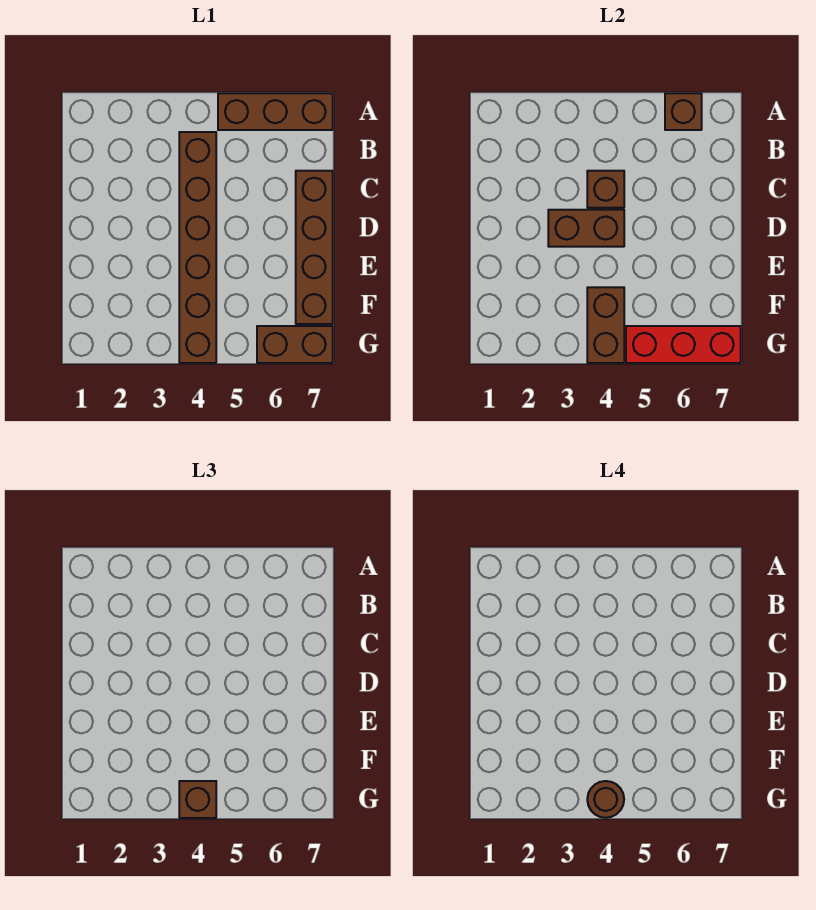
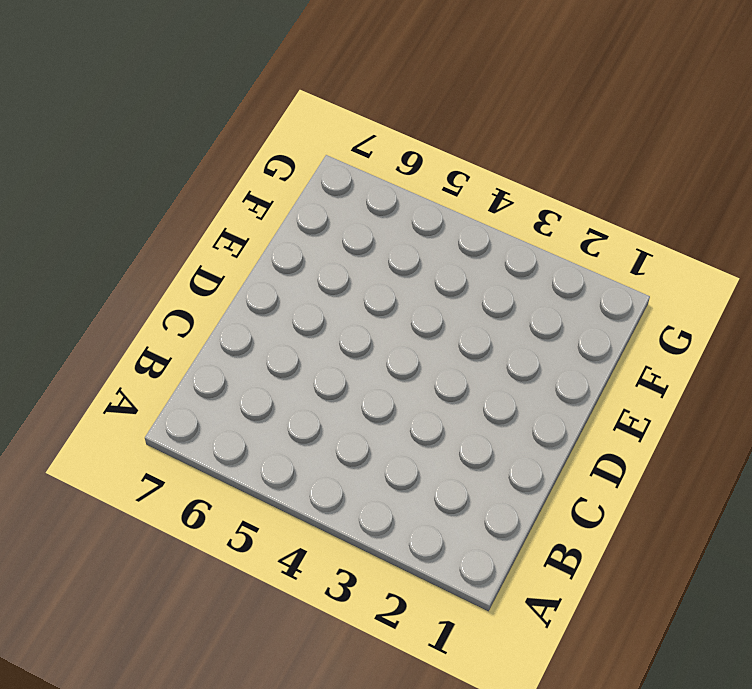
none -> brown 1x3 brick [218,93,333,130]
none -> brown 1x6 brick [179,132,216,363]

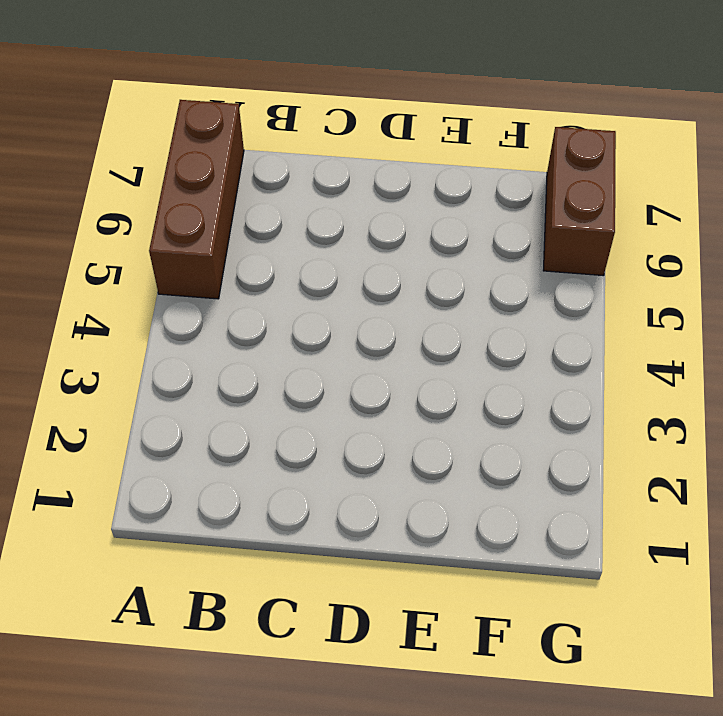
none -> brown 1x6 brick [179,132,216,363]
none -> brown 1x4 brick [296,171,333,324]

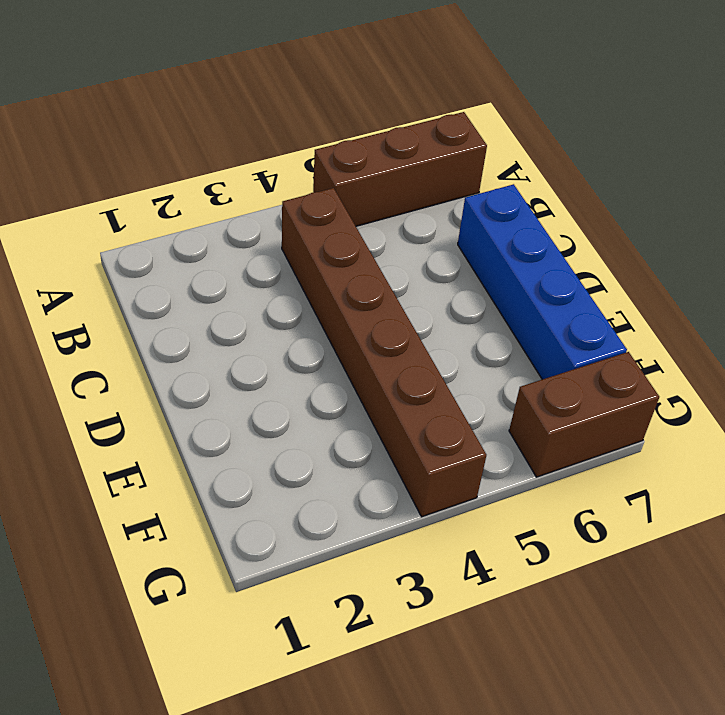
blue 1x4 brick [458,184,627,379] -> brown 1x4 brick [296,171,333,324]
none -> brown 1x1 brick [665,93,702,130]
none -> brown 1x1 brick [587,171,624,208]

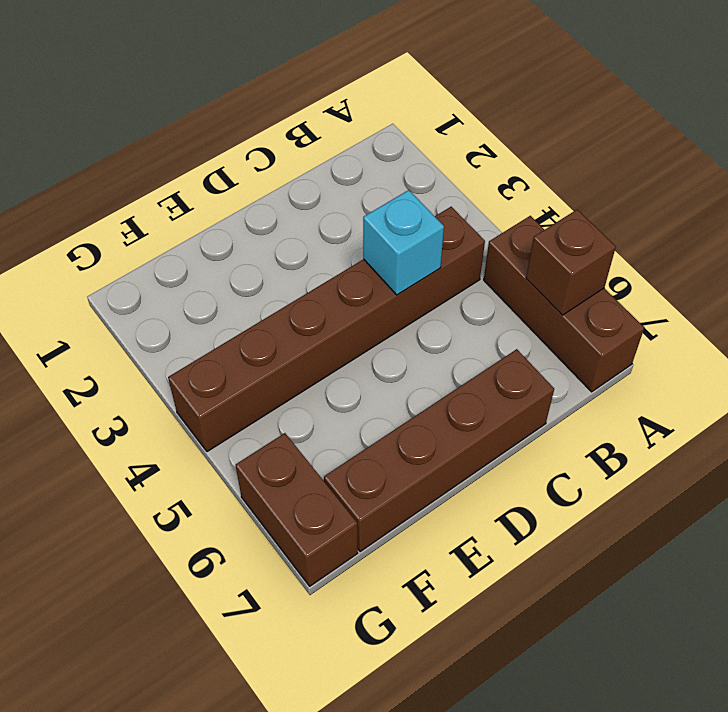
cyan 1x1 brick [363,190,444,295] -> brown 1x1 brick [587,171,624,208]
none -> brown 1x2 brick [548,210,624,247]
none -> brown 1x2 brick [587,287,624,363]

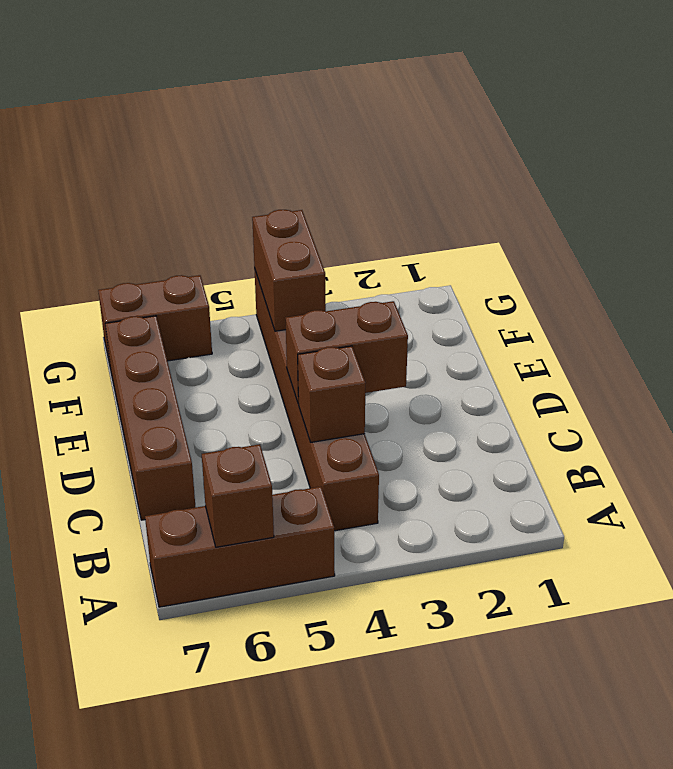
none -> red 1x3 brick [626,326,741,363]
none -> brown 1x1 brick [179,781,216,818]

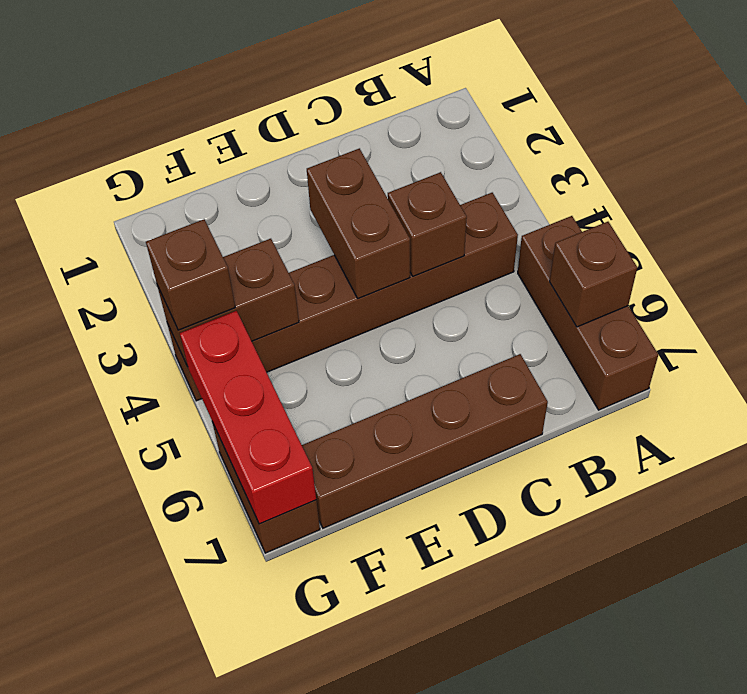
none -> brown 1x1 round brick [587,781,624,818]

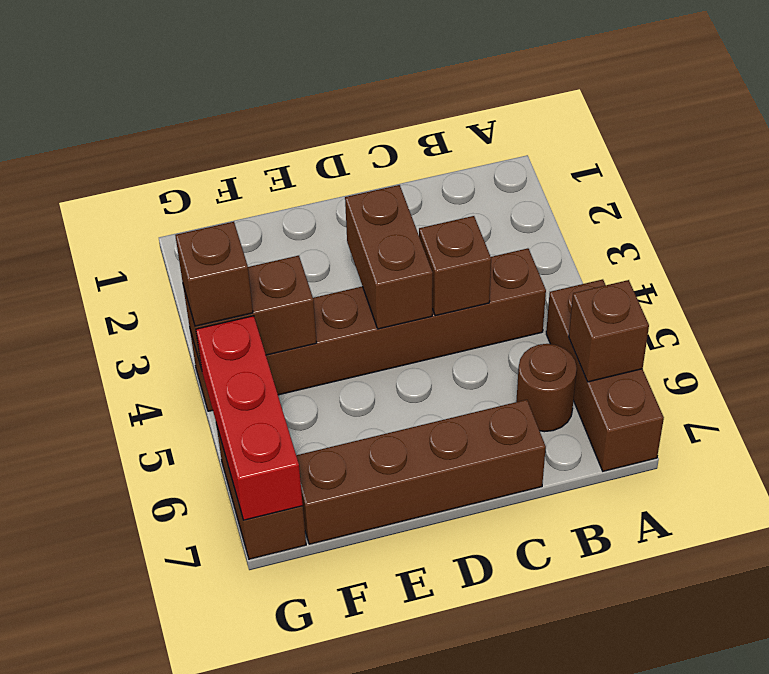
brown 1x1 round brick [516,344,577,432] -> brown 1x1 round brick moved to [587,781,624,818]

